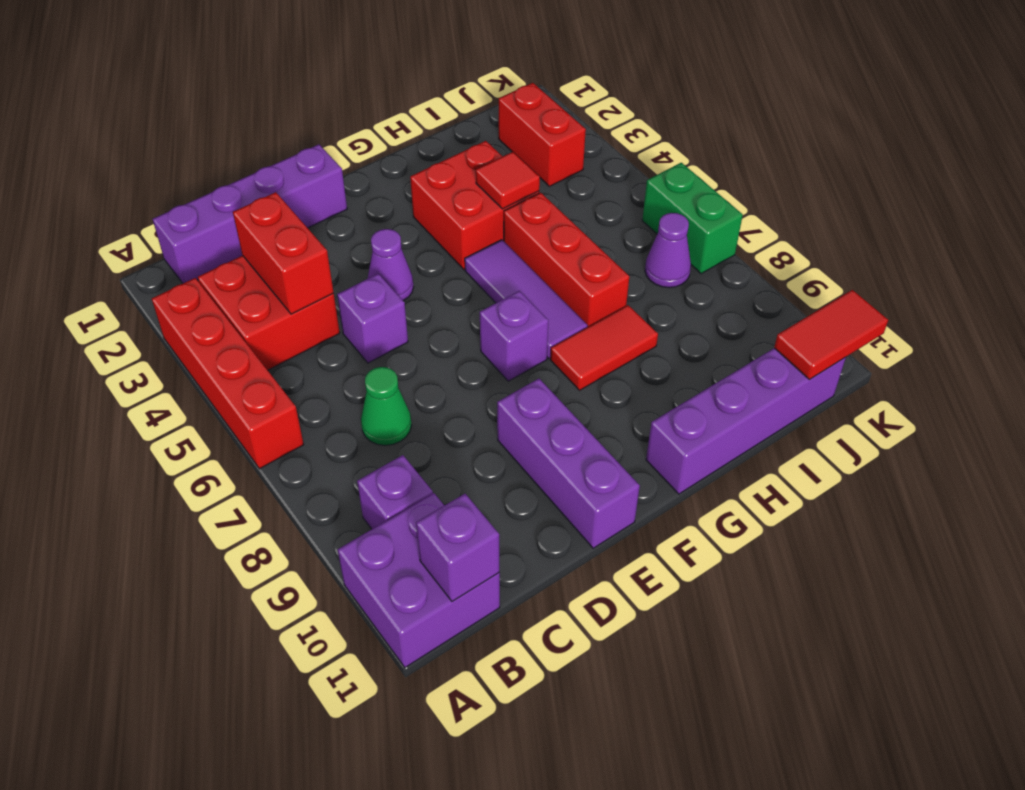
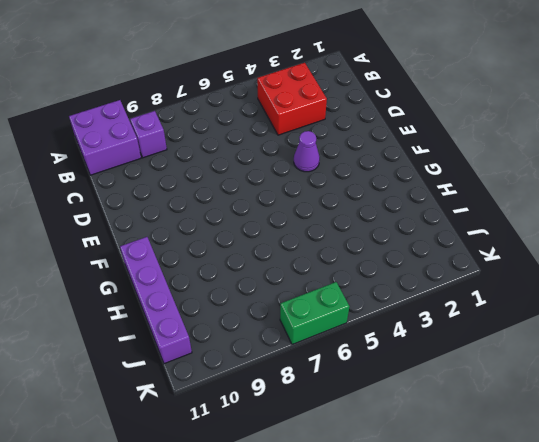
none -> red 1x4 brick [152,278,304,469]
none -> purple 1x4 brick [153,144,347,283]
none -> green 1x1 cone [361,367,412,445]

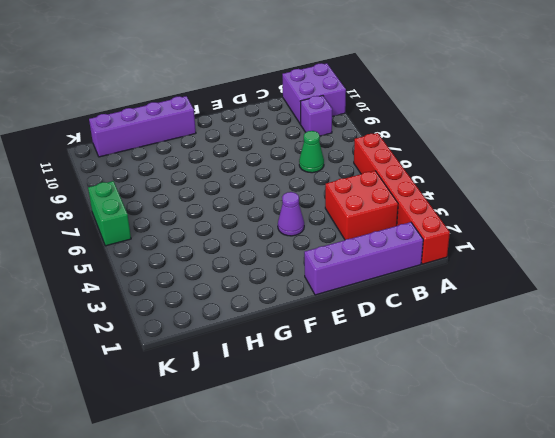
red 1x6 brick [354,133,450,264] -> red 1x4 brick [152,278,304,469]
none -> purple 1x1 brick [337,274,408,363]
none -> purple 1x3 brick [497,379,640,548]
none -> purple 1x1 brick [480,291,548,381]

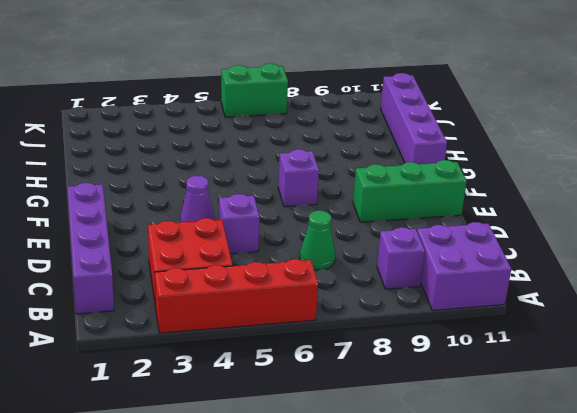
green 1x3 brick [353,160,467,222] -> purple 1x3 brick [497,379,640,548]
none -> red 2x2 brick [410,141,539,270]
none -> purple 1x3 tile [465,240,588,358]
none -> red 1x2 tile [550,305,658,390]

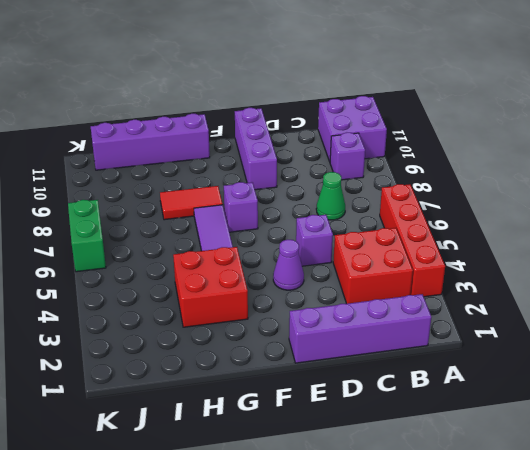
none -> red 1x3 brick [504,193,629,327]
none -> red 1x2 brick [499,83,586,186]
none -> purple 1x1 cone [645,213,691,288]

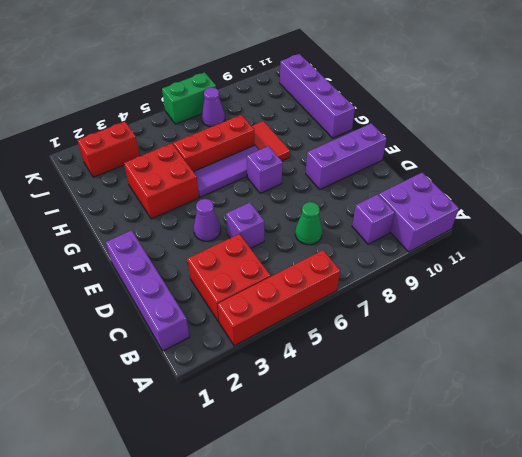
none -> purple 1x1 brick [416,494,499,602]
none -> red 1x2 brick [233,192,334,314]
none -> red 1x1 tile [476,152,540,209]

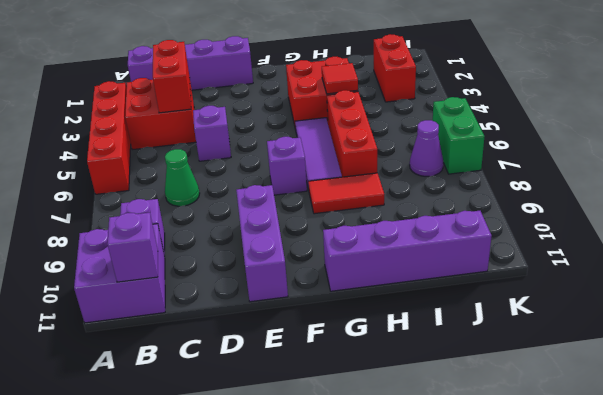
none -> purple 1x1 cone [368,229,414,301]
none -> red 1x2 tile [774,290,888,380]

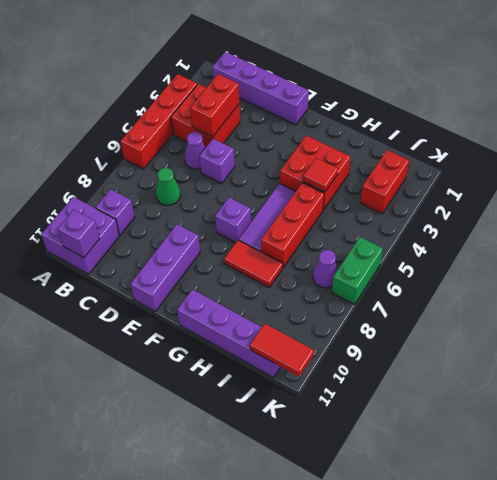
purple 1x1 cone [184,132,205,169] -> purple 1x1 cone moved to [368,229,414,301]

